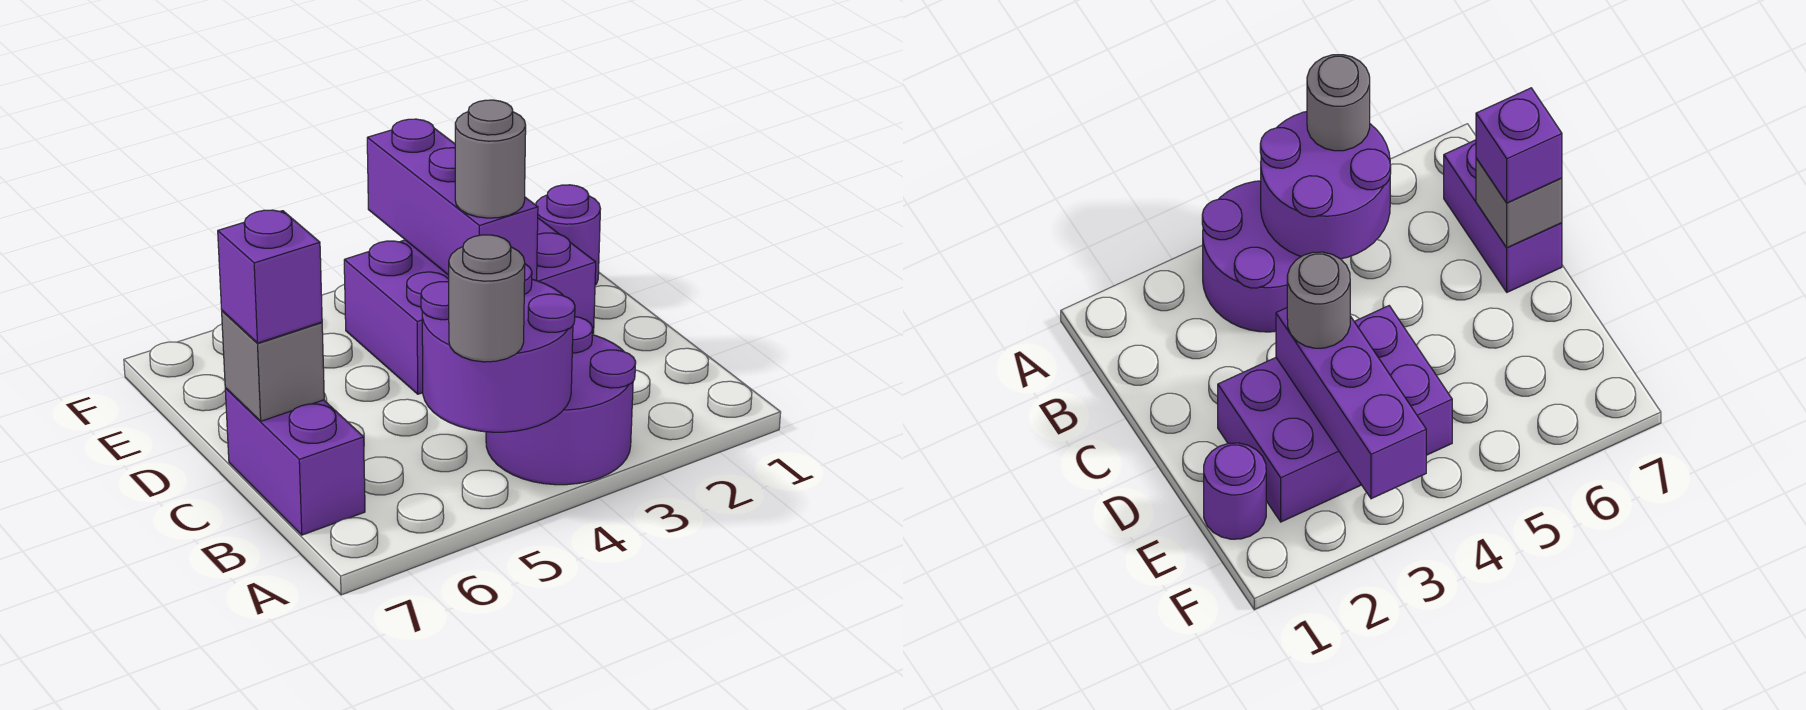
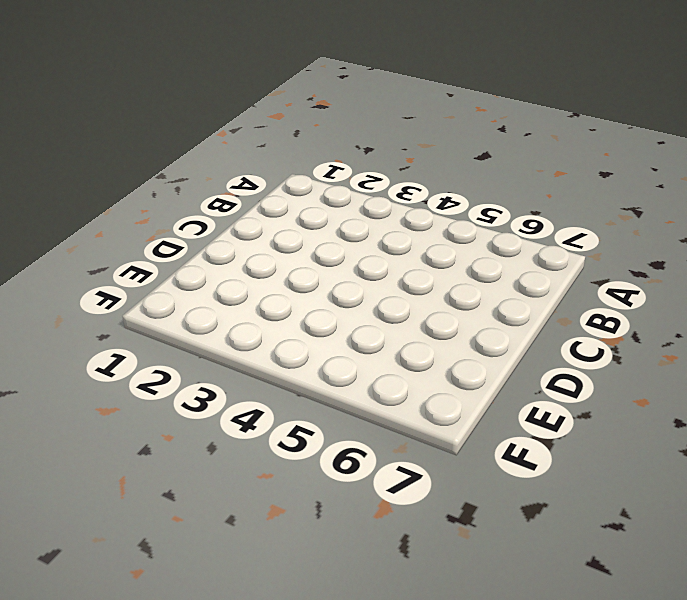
none -> purple 2x2 round brick [486,317,636,485]
none -> purple 1x2 brick [225,388,365,535]

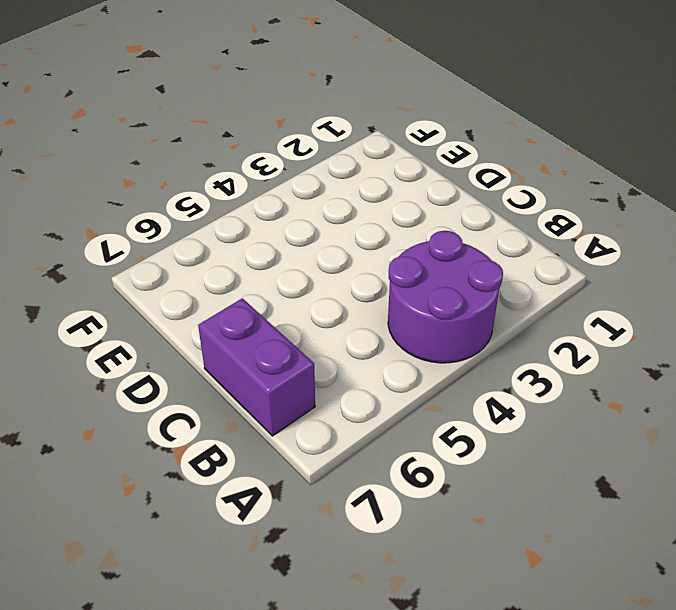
none -> purple 2x3 brick [344,218,596,394]
none -> purple 1x1 round brick [536,185,600,285]

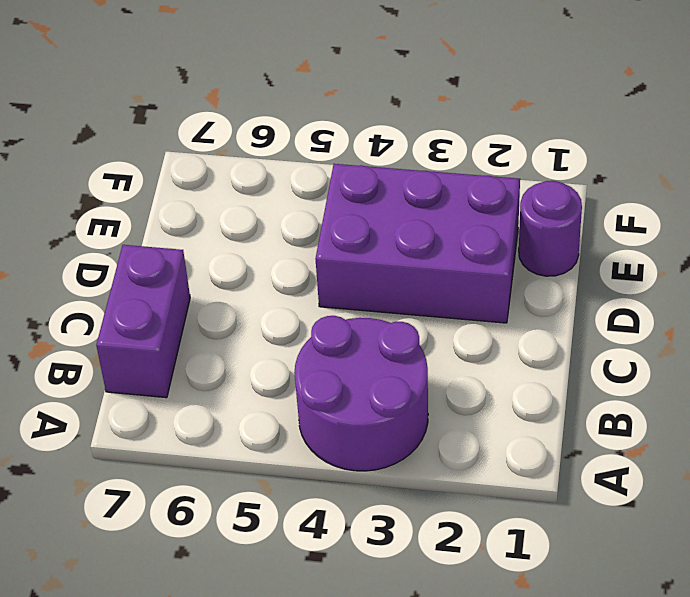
none -> purple 2x2 round brick [421,264,575,432]
none -> grey 1x1 brick [222,311,324,421]

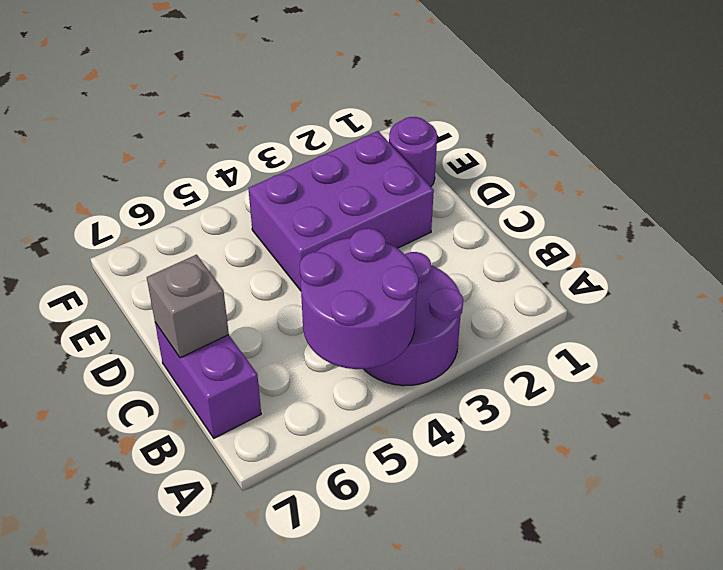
none -> purple 1x3 brick [367,119,538,281]
none -> grey 1x1 round brick [449,235,525,362]

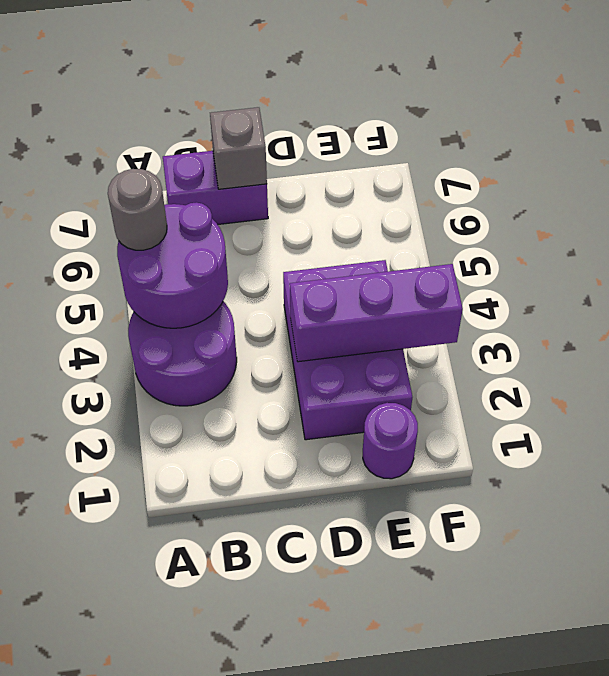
none -> purple 1x1 brick [218,210,322,343]
none -> grey 1x1 round brick [455,100,526,218]

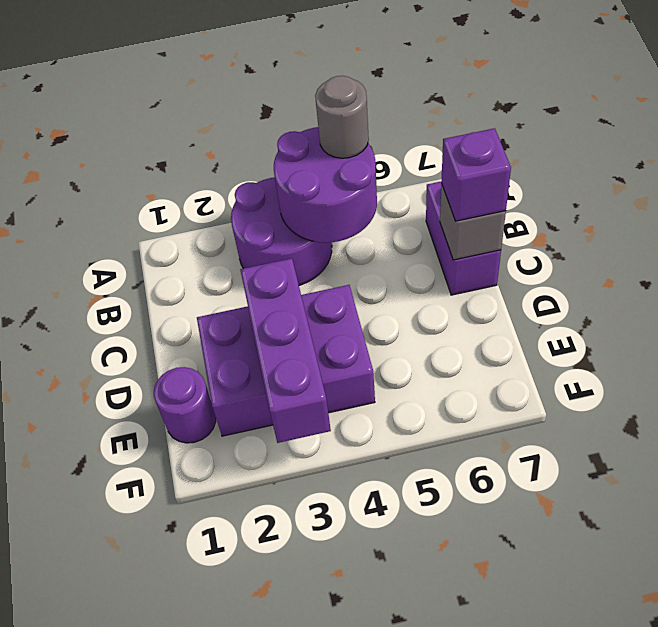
none -> grey 1x1 round brick [455,100,526,218]

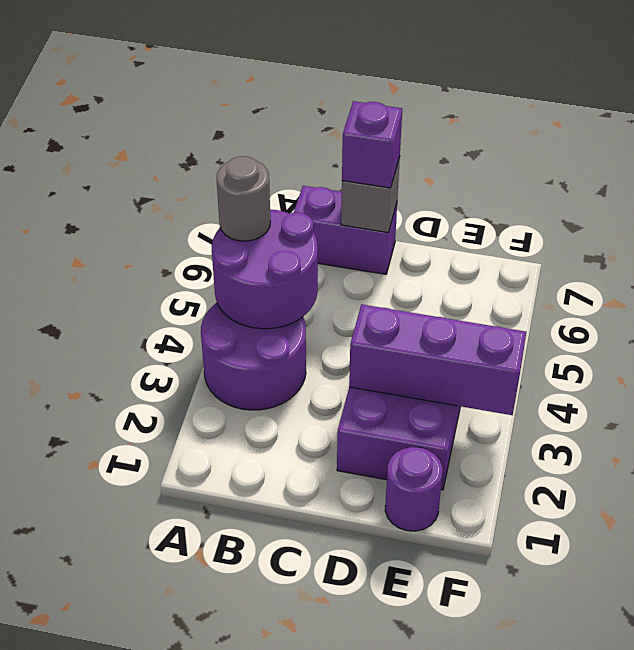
none -> grey 1x1 round brick [455,100,526,218]

